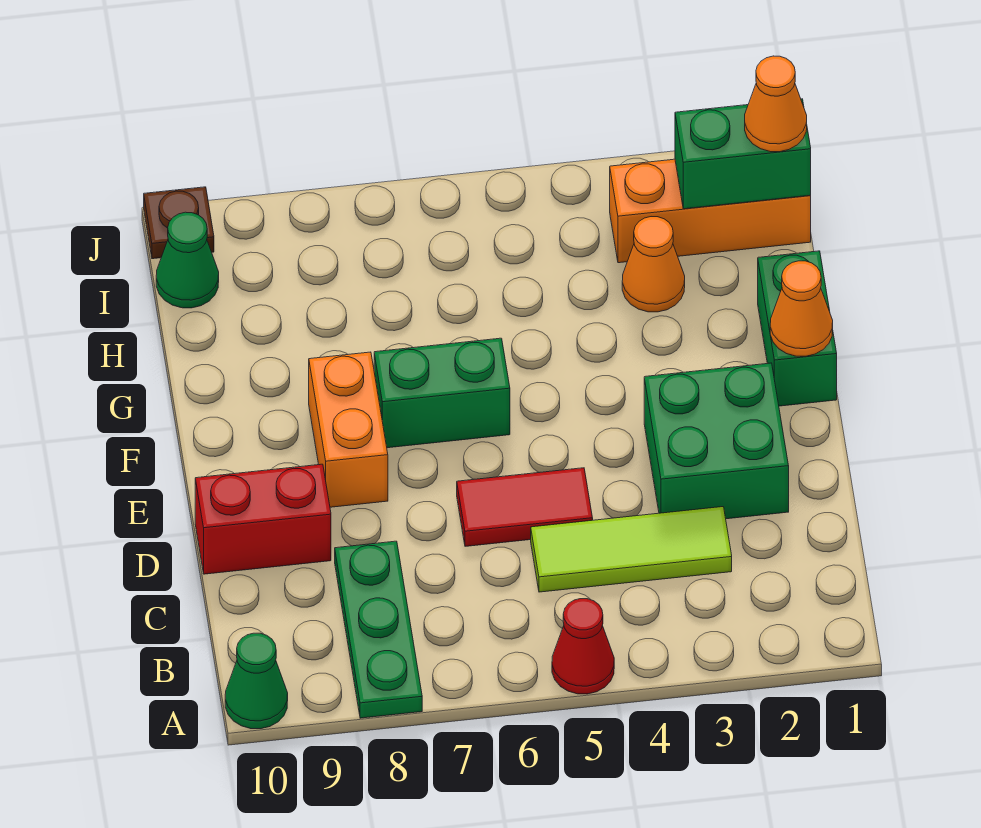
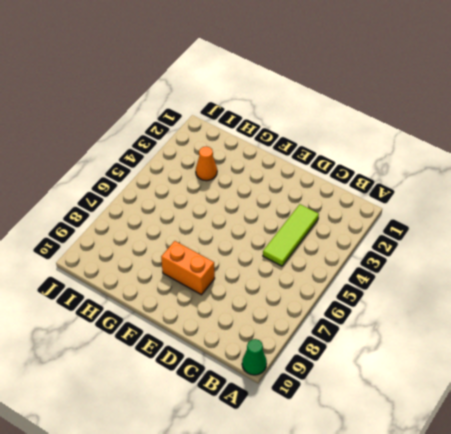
none -> red 1x1 cone [552,599,614,694]
none -> green 1x3 plate [335,541,422,718]
none -> green 2x2 brick [644,363,789,519]

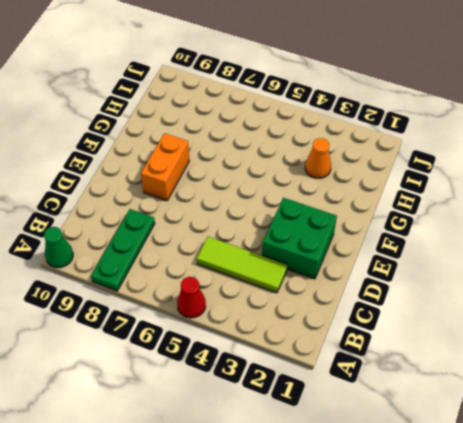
none -> red 1x2 tile [457,468,593,546]
none -> red 1x2 brick [195,464,331,574]
none -> green 1x2 brick [758,251,837,406]

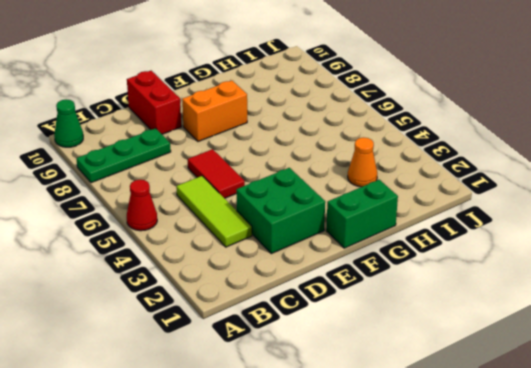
none -> green 1x2 brick [374,338,510,448]
none -> orange 1x3 brick [610,159,811,263]
none -> green 1x1 cone [156,212,219,308]

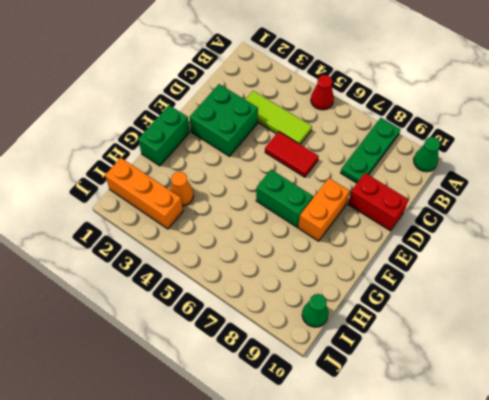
none -> brown 1x1 plate [144,187,214,259]
none -> orange 1x1 cone [770,261,833,356]
none -> green 1x2 brick [675,99,811,209]

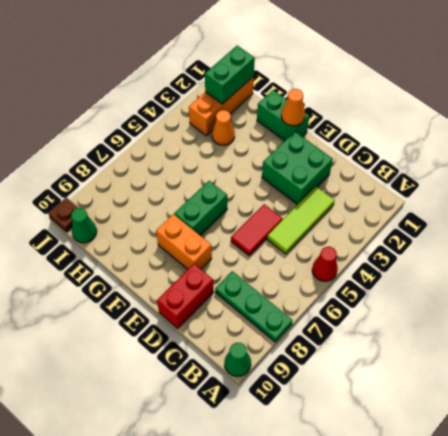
none -> orange 1x1 cone [745,56,807,152]

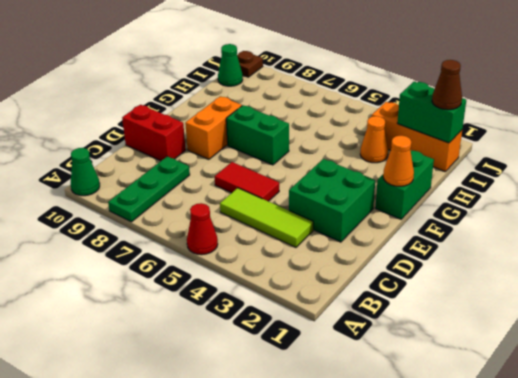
brown 1x1 cone [432,60,462,110] -> orange 1x1 cone [745,56,807,152]

